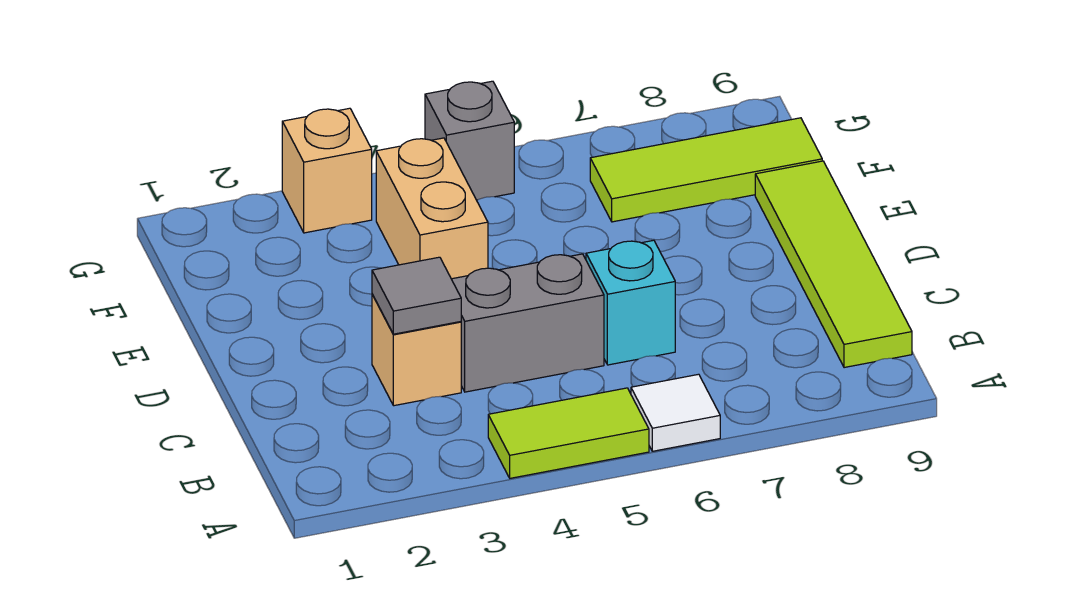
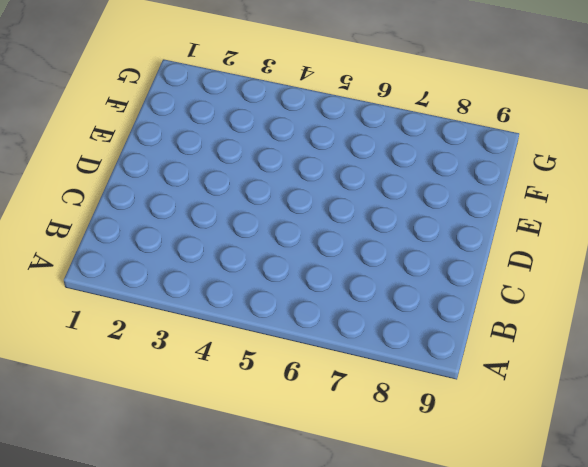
none -> lime 1x2 tile [488,388,649,478]
none -> white 1x1 tile [631,374,720,451]

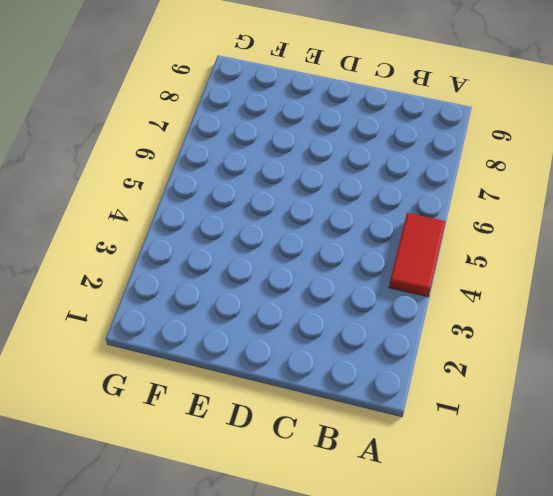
red 1x2 tile [389,213,446,297] -> lime 1x2 tile [488,388,649,478]
none -> white 1x1 tile [631,374,720,451]
none -> lime 1x4 tile [755,161,912,368]

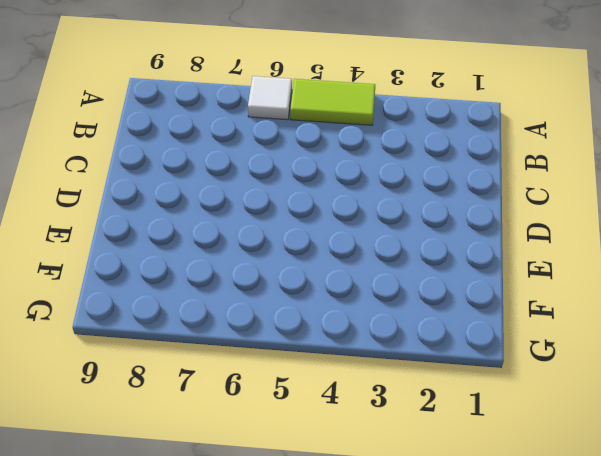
none -> lime 1x4 tile [755,161,912,368]
none -> tan 1x1 brick [372,294,461,406]

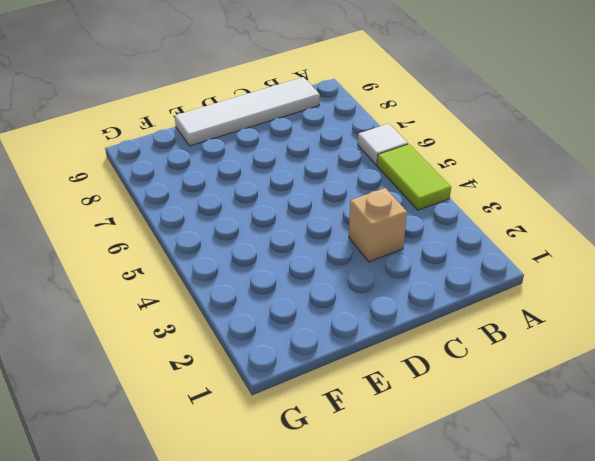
white 1x4 tile [175,77,320,146] -> lime 1x4 tile [755,161,912,368]
none -> grey 1x2 brick [452,254,604,392]
none -> cyan 1x1 brick [586,240,675,365]

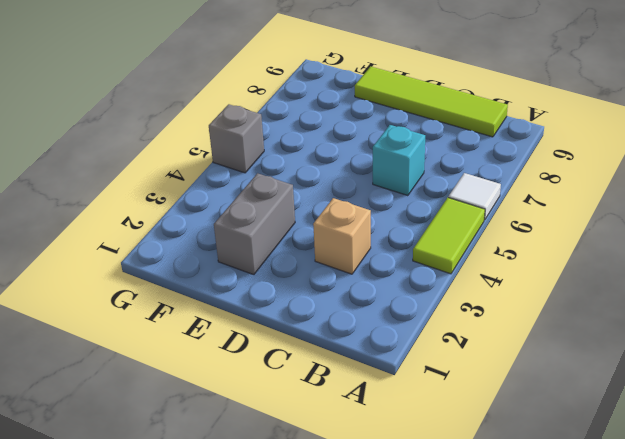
grey 1x2 brick [214,173,295,275] -> grey 1x2 brick moved to [452,254,604,392]
none -> tan 1x2 brick [376,138,488,279]
none -> lime 1x3 tile [590,118,822,222]

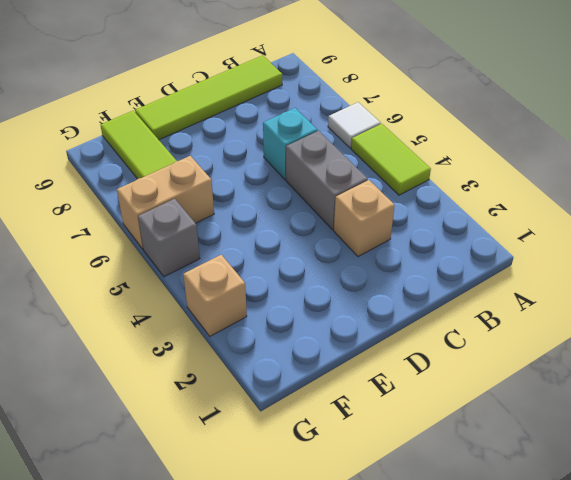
tan 1x2 brick [117,156,214,249] -> tan 1x2 brick moved to [376,138,488,279]
none -> grey 1x1 tile [372,257,461,334]

